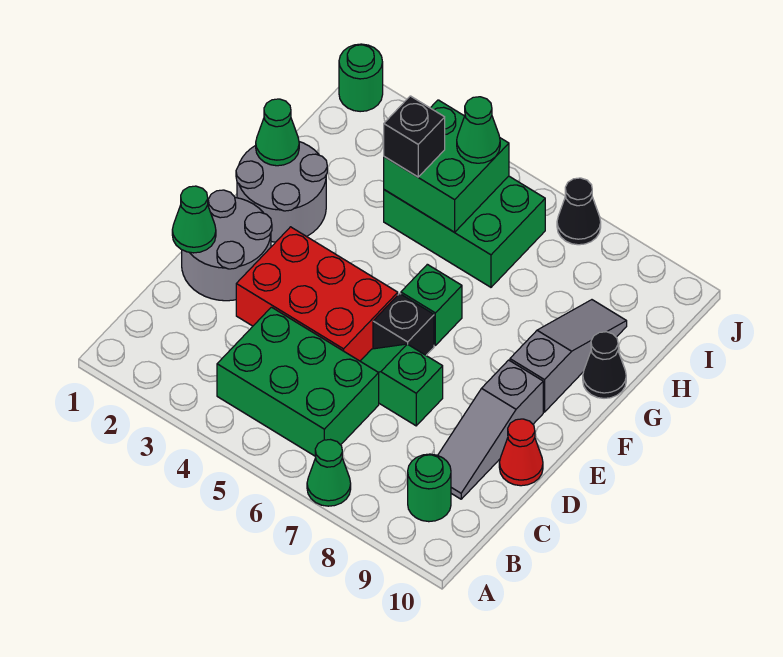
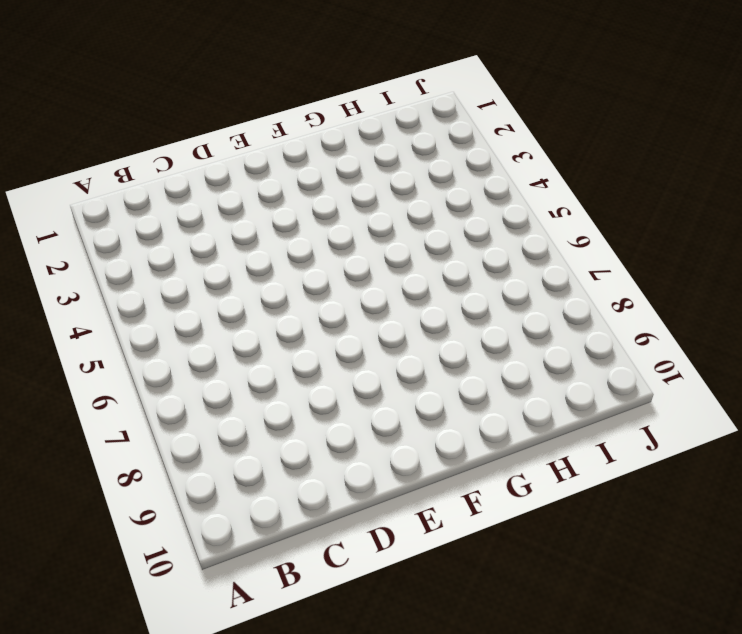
none -> green 1x1 cone [307,440,351,506]
none -> green 2x3 brick [217,307,379,456]
none -> green 1x1 round brick [408,454,451,522]

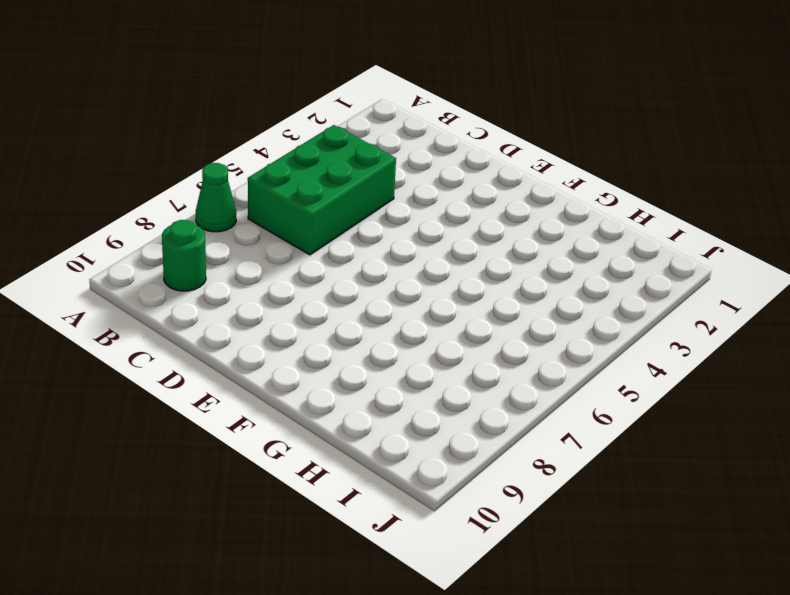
none -> grey 1x3 slope [438,360,543,499]
none -> grey 2x2 round brick [182,190,272,301]
none -> red 2x3 brick [236,227,398,361]

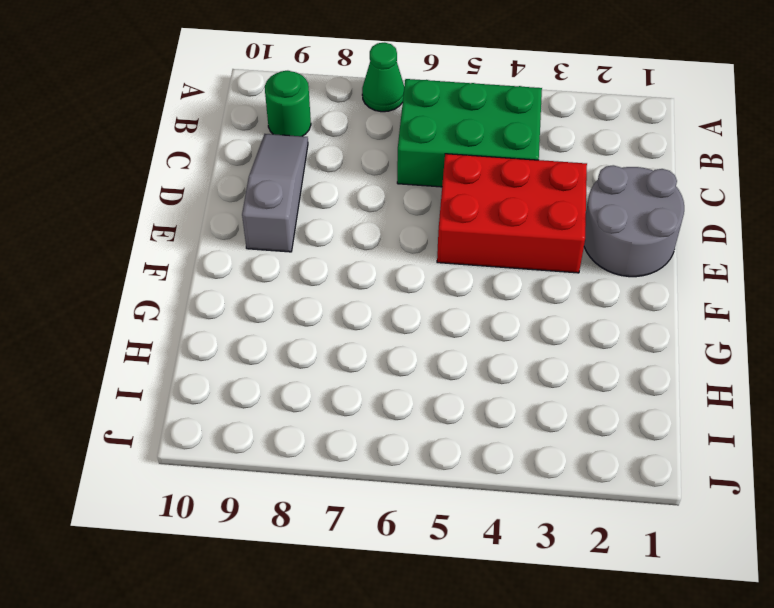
none -> green 1x2 slope [360,344,443,426]
none -> red 1x1 cone [499,419,543,486]
none -> black 1x1 brick [373,294,434,355]

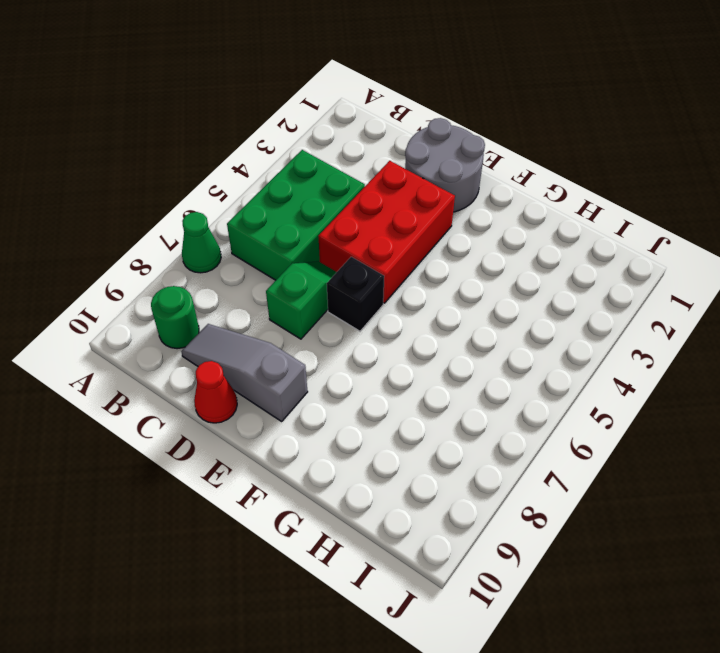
none -> grey 2x2 round brick [236,142,327,242]
none -> green 1x1 brick [401,264,462,345]
none -> grey 1x3 slope [510,300,627,412]

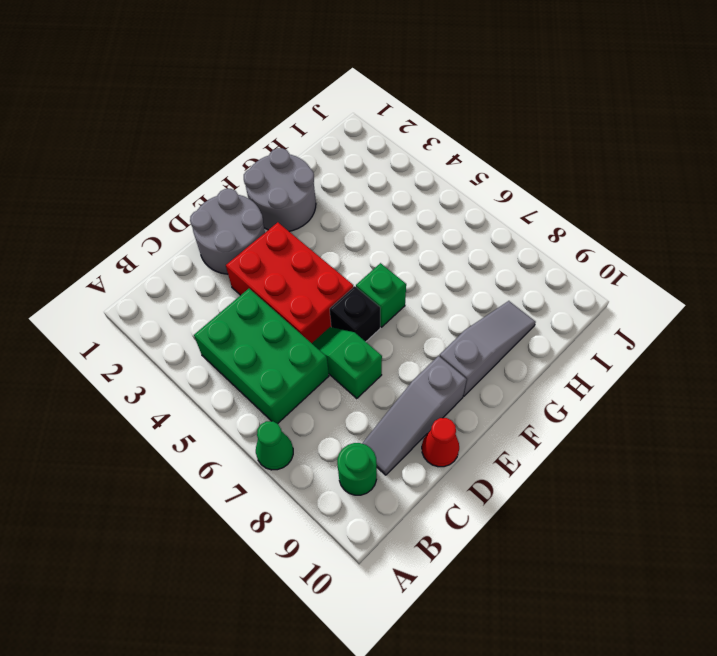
none -> black 1x1 cone [583,332,626,398]
none -> green 2x3 brick [384,176,545,287]
none -> green 1x1 round brick [339,44,383,112]

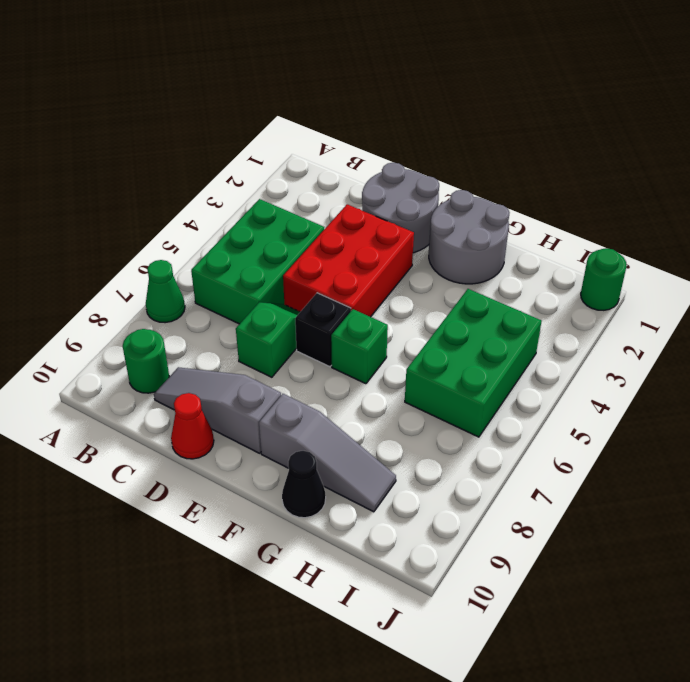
none -> black 1x1 cone [557,178,601,245]
none -> green 1x1 cone [172,186,216,253]
none -> green 1x1 cone [256,99,299,166]

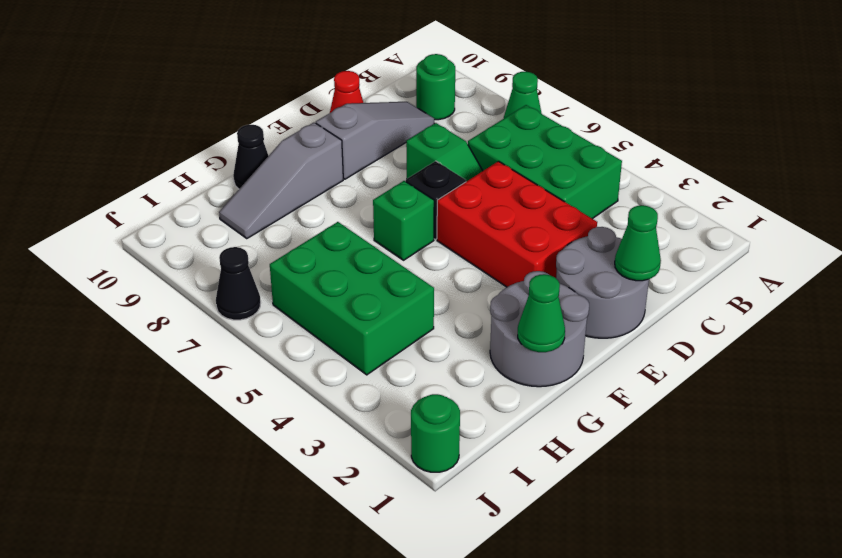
none -> green 2x2 brick [384,100,509,232]
none -> black 1x1 brick [384,96,445,177]
none -> green 1x1 cone [457,97,500,163]

